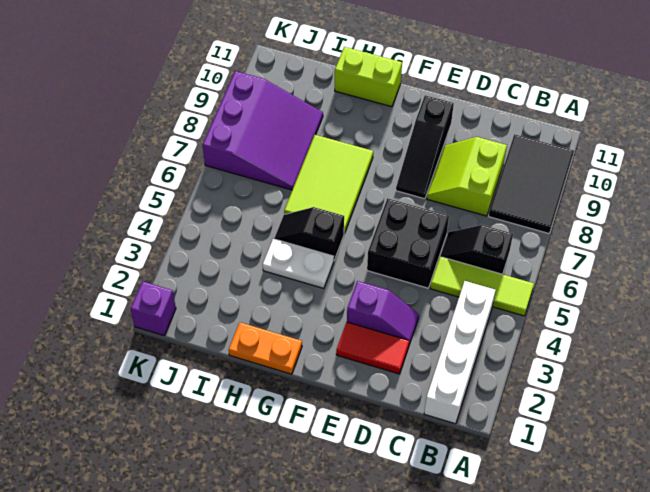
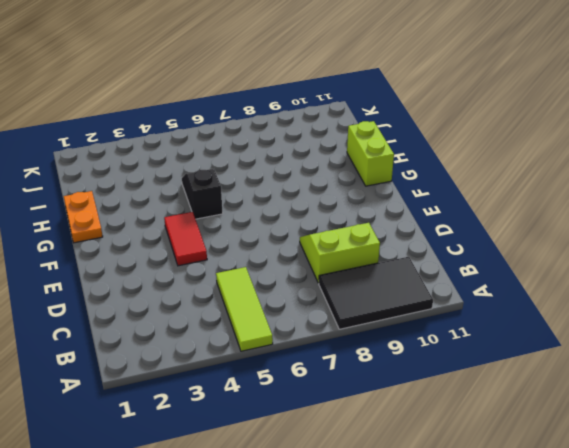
red 1x2 tile [164,212,207,266] -> red 1x2 tile moved to [336,322,409,374]
none -> white 1x4 brick [424,281,495,424]
none -> black 1x2 slope [440,225,513,274]
none -> purple 1x2 slope [347,281,419,344]

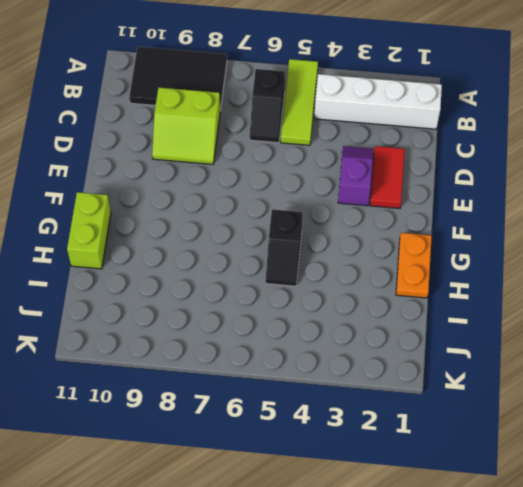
none -> black 2x2 brick [367,198,449,288]
none -> black 1x3 slope [396,95,454,199]
none -> white 1x2 plate [263,239,334,288]

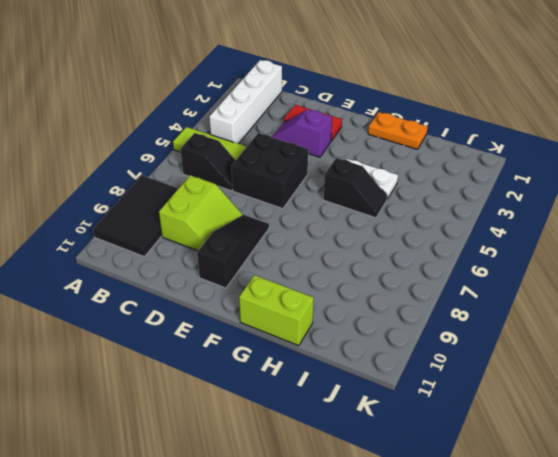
none -> lime 2x3 tile [284,135,373,233]
none -> purple 3x3 slope [203,71,323,190]
none -> purple 1x1 brick [131,282,176,336]

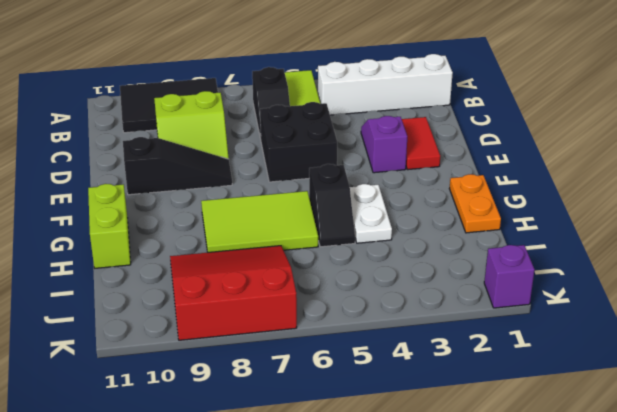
red 3x3 slope [170,246,297,340] -> purple 3x3 slope [203,71,323,190]

